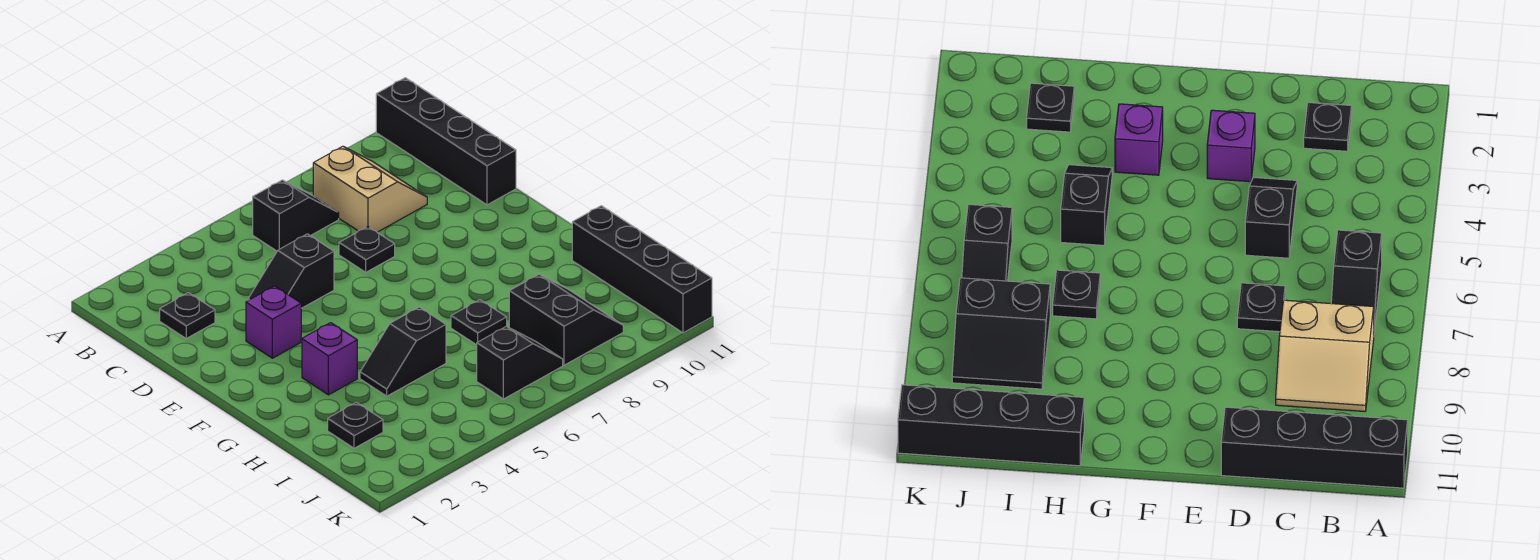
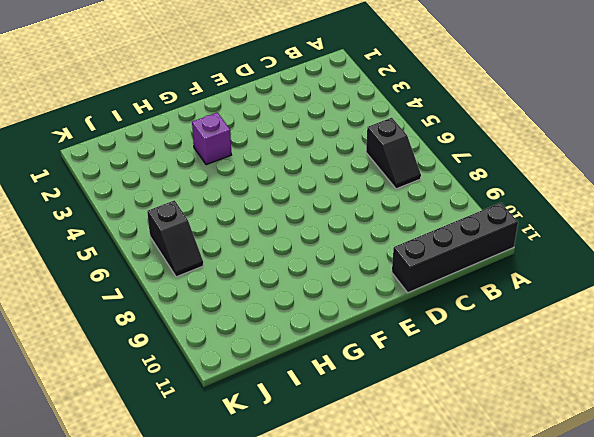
none -> tan 2x2 slope [313,146,427,232]
none -> black 1x1 plate [160,293,215,338]
none -> black 1x2 slope [248,234,334,308]

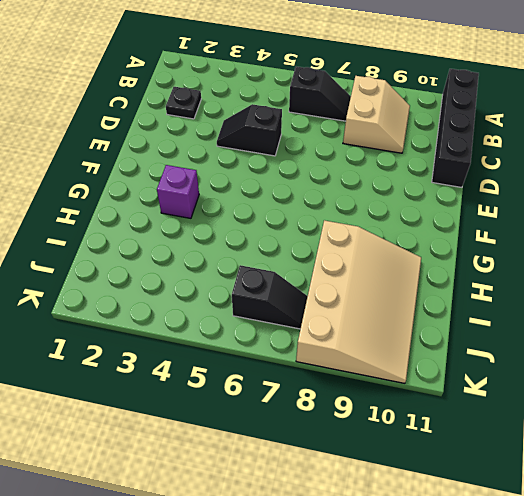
tan 3x4 slope [296,220,421,383] -> black 2x2 slope [509,274,623,365]
none -> black 1x1 plate [339,227,395,272]
none -> purple 1x1 brick [246,286,301,358]
none -> black 1x2 slope [360,307,446,396]

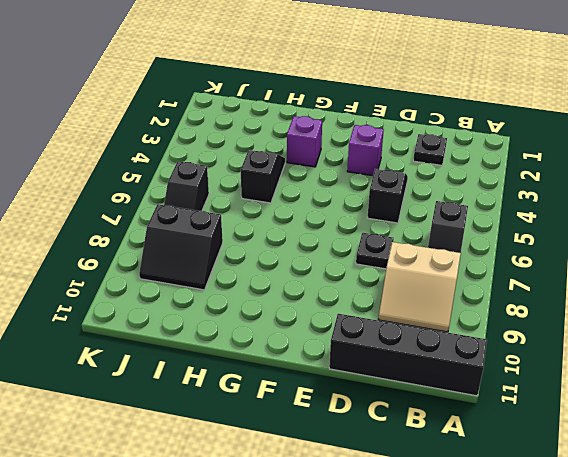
none -> black 1x1 plate [451,300,507,345]
none -> black 1x4 brick [572,206,712,333]
none -> black 1x1 plate [328,402,383,448]

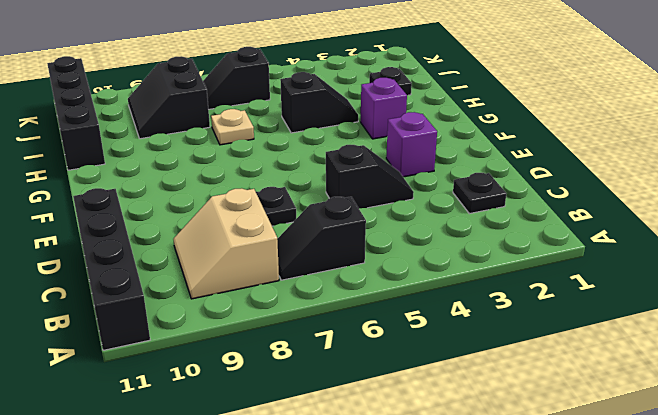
tan 1x1 plate [211,109,254,145] -> black 1x1 plate [451,300,507,345]

